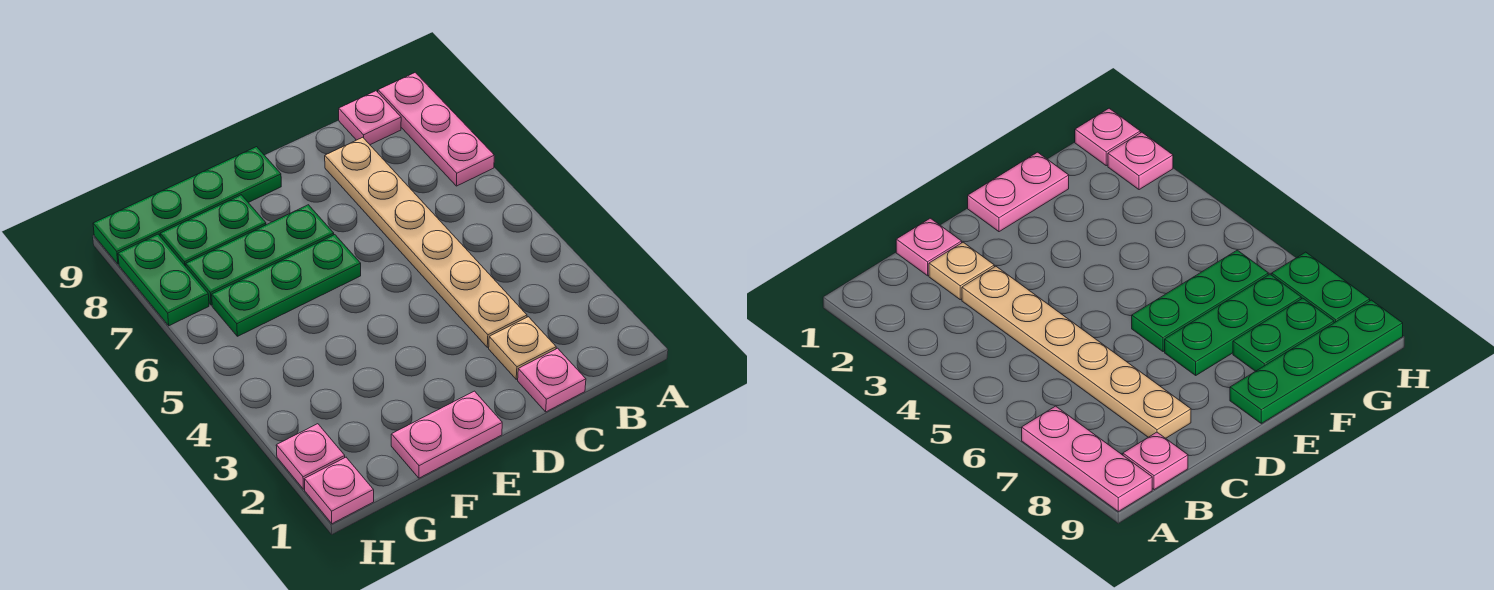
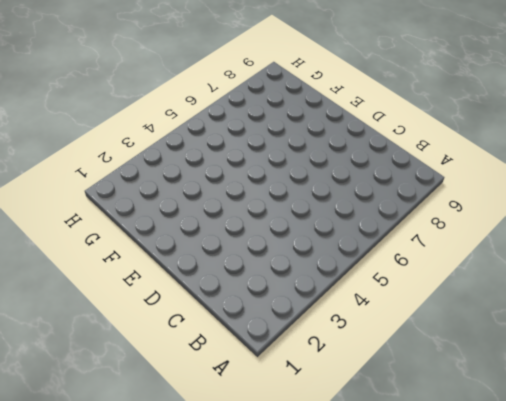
none -> pink 1x3 plate [378,73,494,186]
none -> pink 1x1 plate [339,91,401,145]
none -> pink 1x1 plate [518,348,586,412]

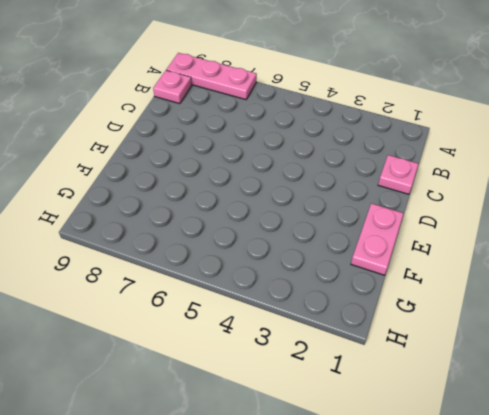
none -> tan 1x1 plate [489,317,556,379]
none -> tan 1x6 plate [325,137,527,347]
none -> green 1x3 plate [212,235,361,336]

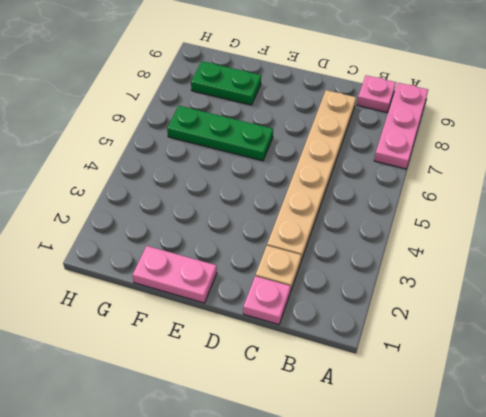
none -> green 1x3 plate [186,205,334,305]
none -> green 1x4 plate [93,147,281,264]
none -> pink 1x1 plate [305,457,374,524]

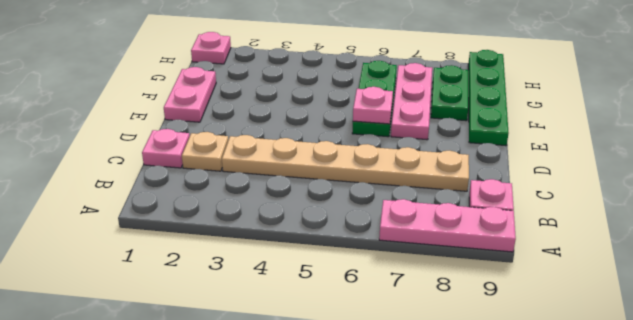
pink 1x1 plate [353,87,393,124] -> pink 1x1 plate moved to [276,424,345,489]
pink 1x3 plate [391,63,432,140] -> green 1x3 plate [186,205,334,305]
none -> green 1x2 plate [118,234,209,326]

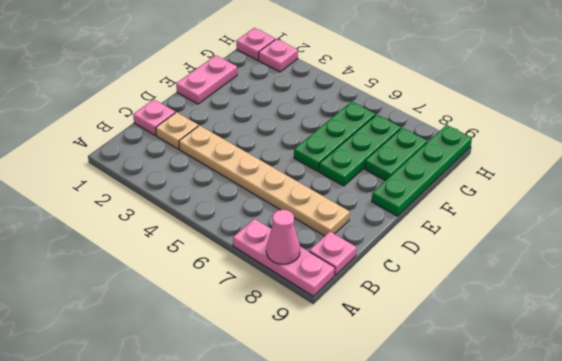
pink 1x1 cone [266,210,300,264] -> none
none -> green 1x2 plate [118,234,209,326]

